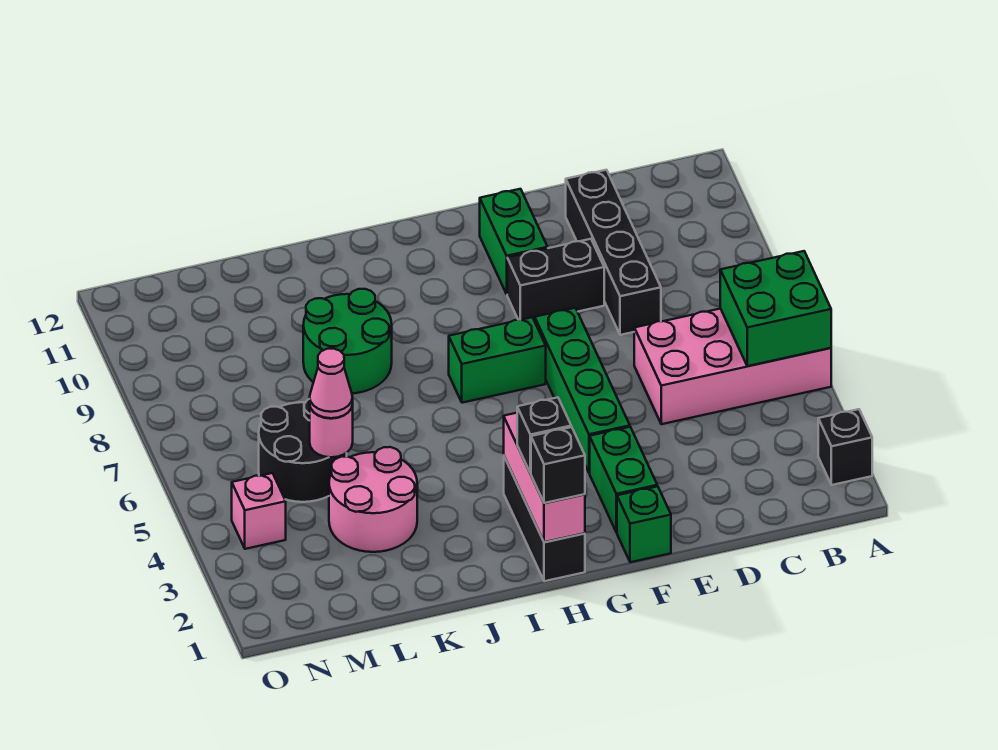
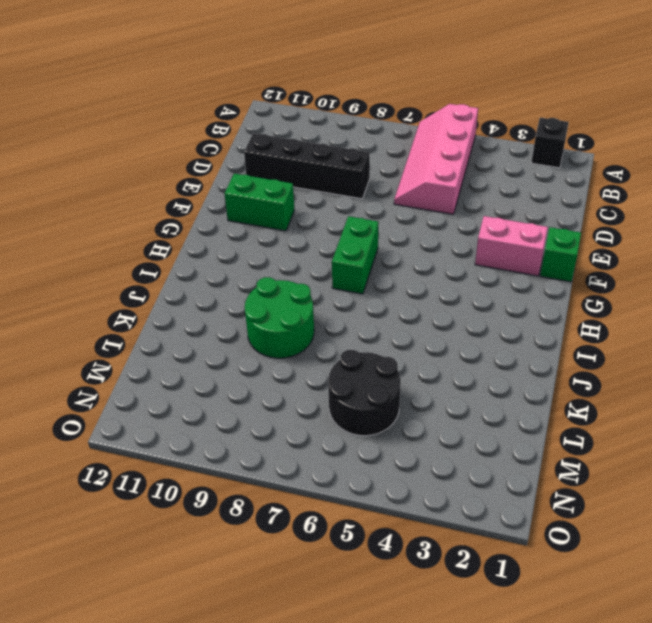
pink 2x4 slope [394,104,478,214] -> pink 2x4 brick [634,309,831,424]
pink 1x2 brick [475,216,548,276] -> green 1x2 brick [590,427,657,533]
none -> black 1x2 brick [507,239,604,321]
none -> green 1x4 brick [535,308,630,473]
none -> black 1x3 brick [504,457,585,581]

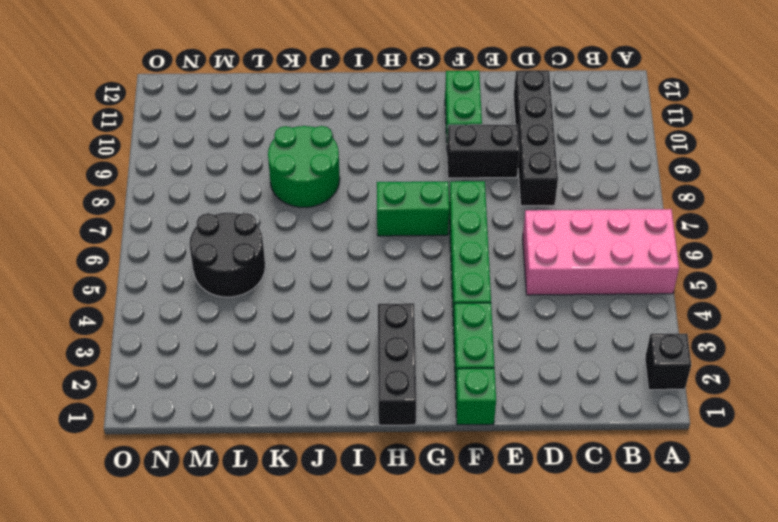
none -> pink 2x2 round brick [329,447,417,552]
none -> pink 1x1 brick [232,473,286,549]
none -> green 2x2 brick [720,251,831,366]

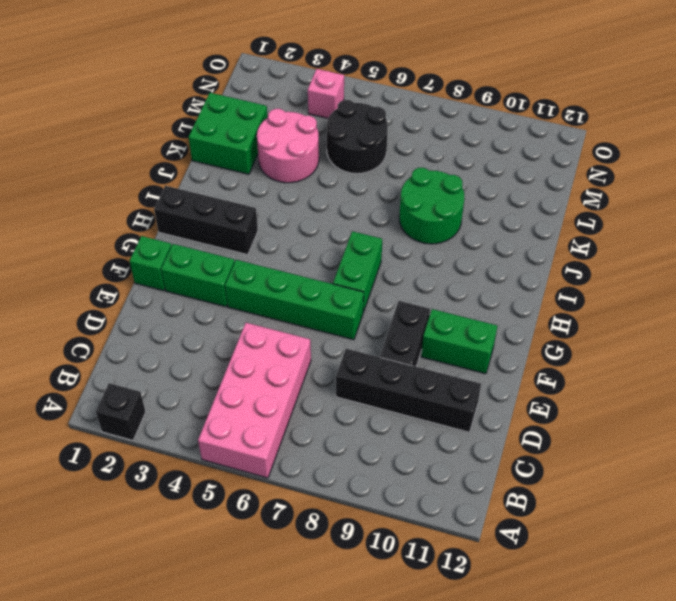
green 2x2 brick [189,93,268,174] -> green 2x2 brick moved to [720,251,831,366]
none -> pink 1x3 brick [504,413,585,542]
none -> pink 1x1 round brick [310,404,353,457]
none -> black 1x1 brick [531,427,585,503]

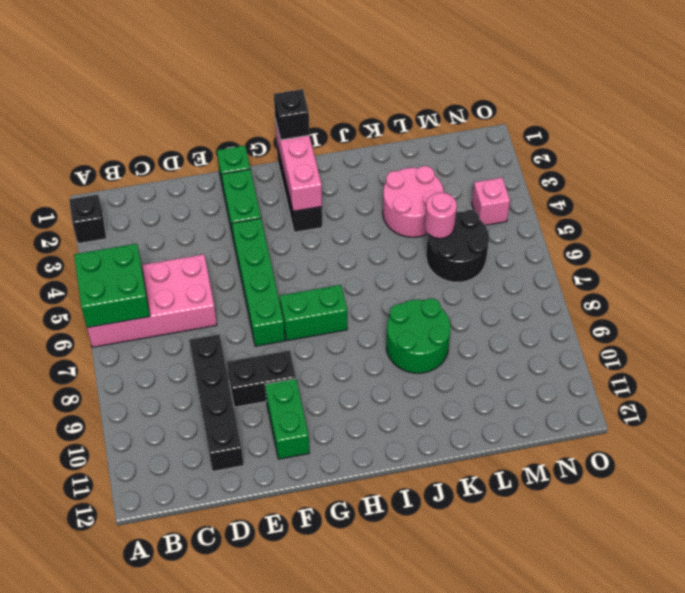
none -> black 1x1 brick [517,397,571,473]
none -> pink 1x1 cone [310,349,353,418]

